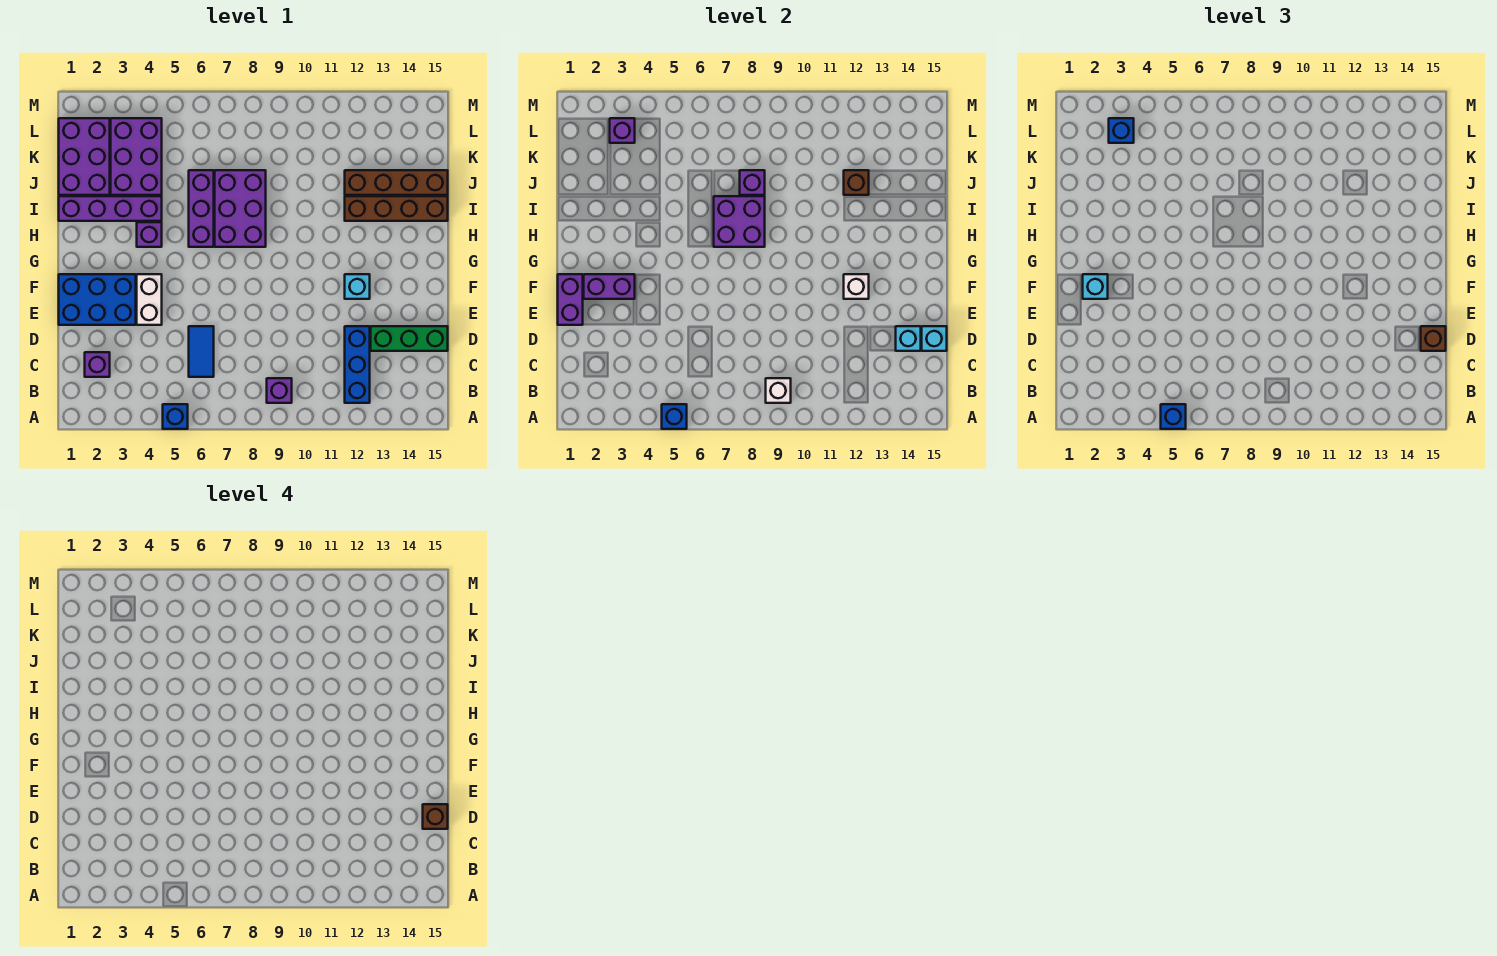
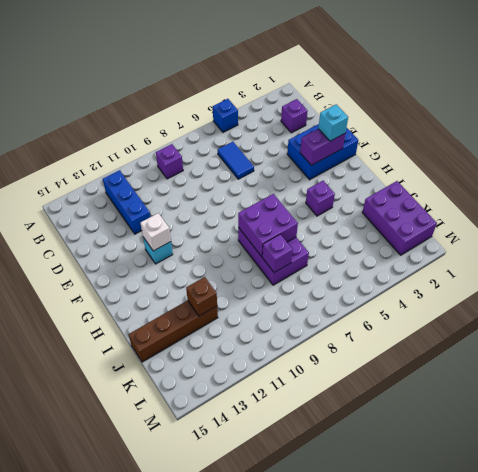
none -> green 1x3 brick [371,326,448,351]
none -> white 1x2 brick [137,274,162,325]
none -> purple 1x3 brick [189,170,214,247]
none -> purple 1x4 brick [59,196,162,221]

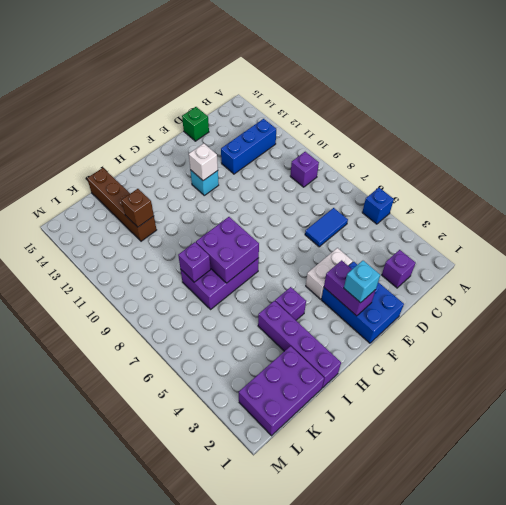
green 1x1 brick [182,107,209,141] -> green 1x3 brick [371,326,448,351]
none -> purple 1x3 brick [189,170,214,247]
none -> brown 1x4 brick [345,196,448,221]
none -> purple 2x3 brick [111,118,162,195]
none -> blue 1x1 brick [662,404,687,429]

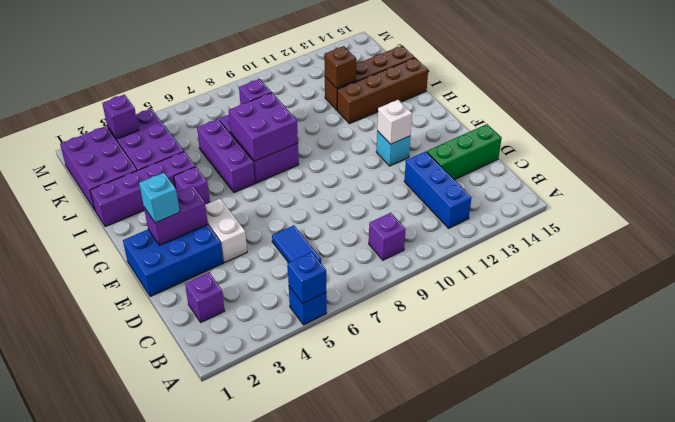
none -> white 1x1 brick [766,378,791,403]
none -> cyan 1x1 brick [896,326,921,351]
none -> cyan 1x1 brick [922,326,947,351]
none -> purple 1x2 brick [558,274,583,325]

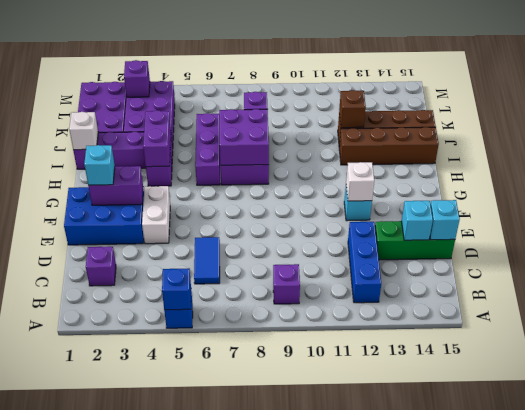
purple 1x2 brick [143,110,171,167] -> purple 1x2 brick moved to [558,274,583,325]
white 1x1 brick [69,112,98,150] -> white 1x1 brick moved to [766,378,791,403]
none -> blue 1x1 brick [1161,404,1186,429]
none -> brown 1x1 brick [1421,326,1446,351]
none -> blue 1x1 brick [1109,118,1134,143]
none -> brown 1x1 brick [423,804,448,829]

